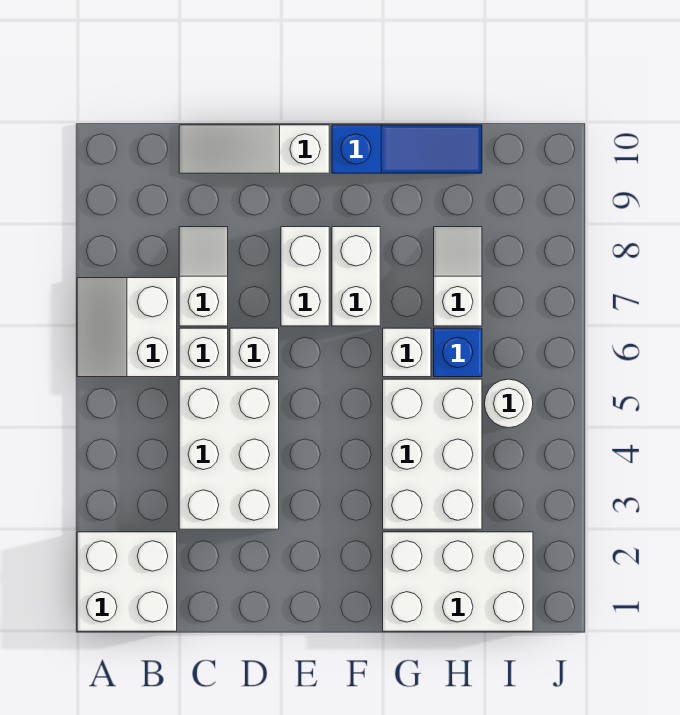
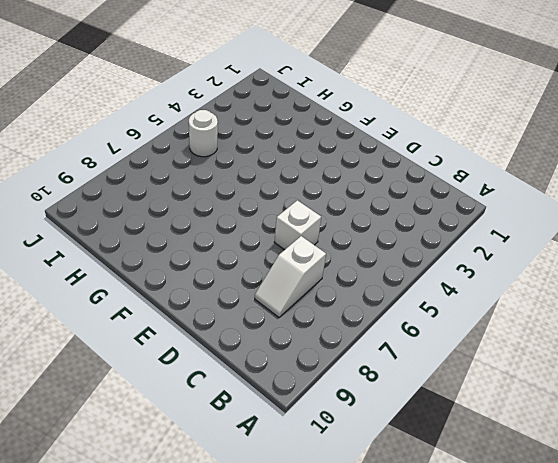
none -> white 2x2 brick [77,532,177,631]
none -> white 2x2 slope [77,278,177,377]
none -> white 2x3 brick [179,379,279,529]

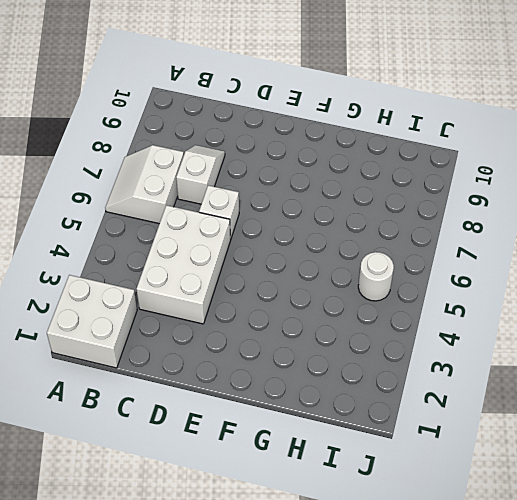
none -> white 1x1 brick [179,328,228,377]
none -> white 1x3 slope [179,125,329,173]
none -> white 1x2 brick [281,227,329,326]

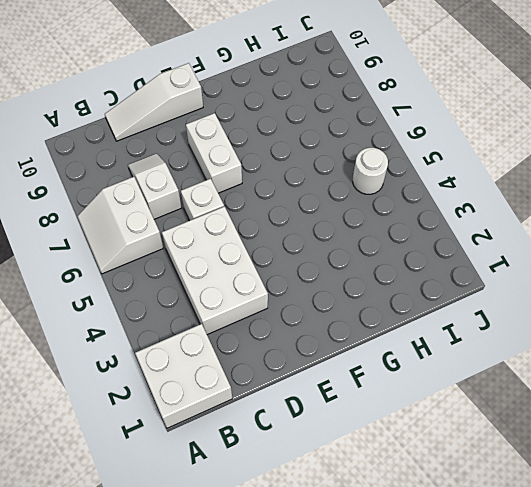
none -> white 1x1 brick [179,328,228,377]
none -> white 1x2 brick [332,227,380,326]
none -> blue 1x3 slope [332,125,482,173]

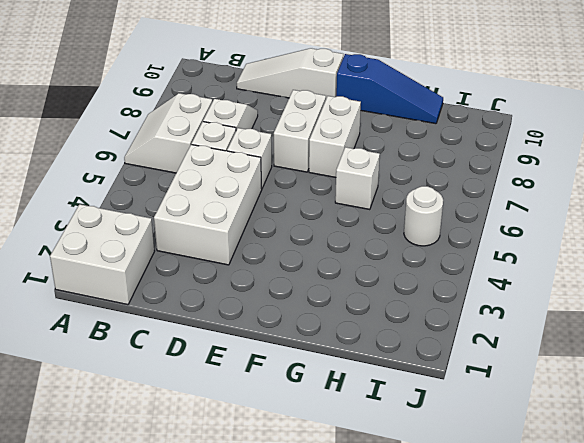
none -> white 2x3 brick [383,532,533,631]
none -> white 2x3 brick [383,379,482,529]
none -> blue 1x1 brick [434,328,482,377]

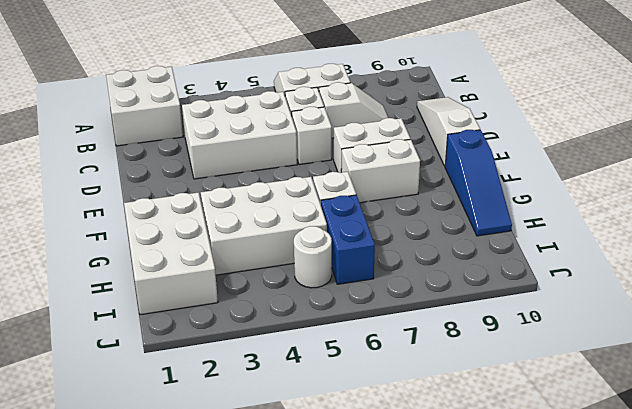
blue 1x2 brick [321,195,375,284] -> blue 1x1 brick [434,328,482,377]
none -> white 1x2 slope [434,227,482,326]

